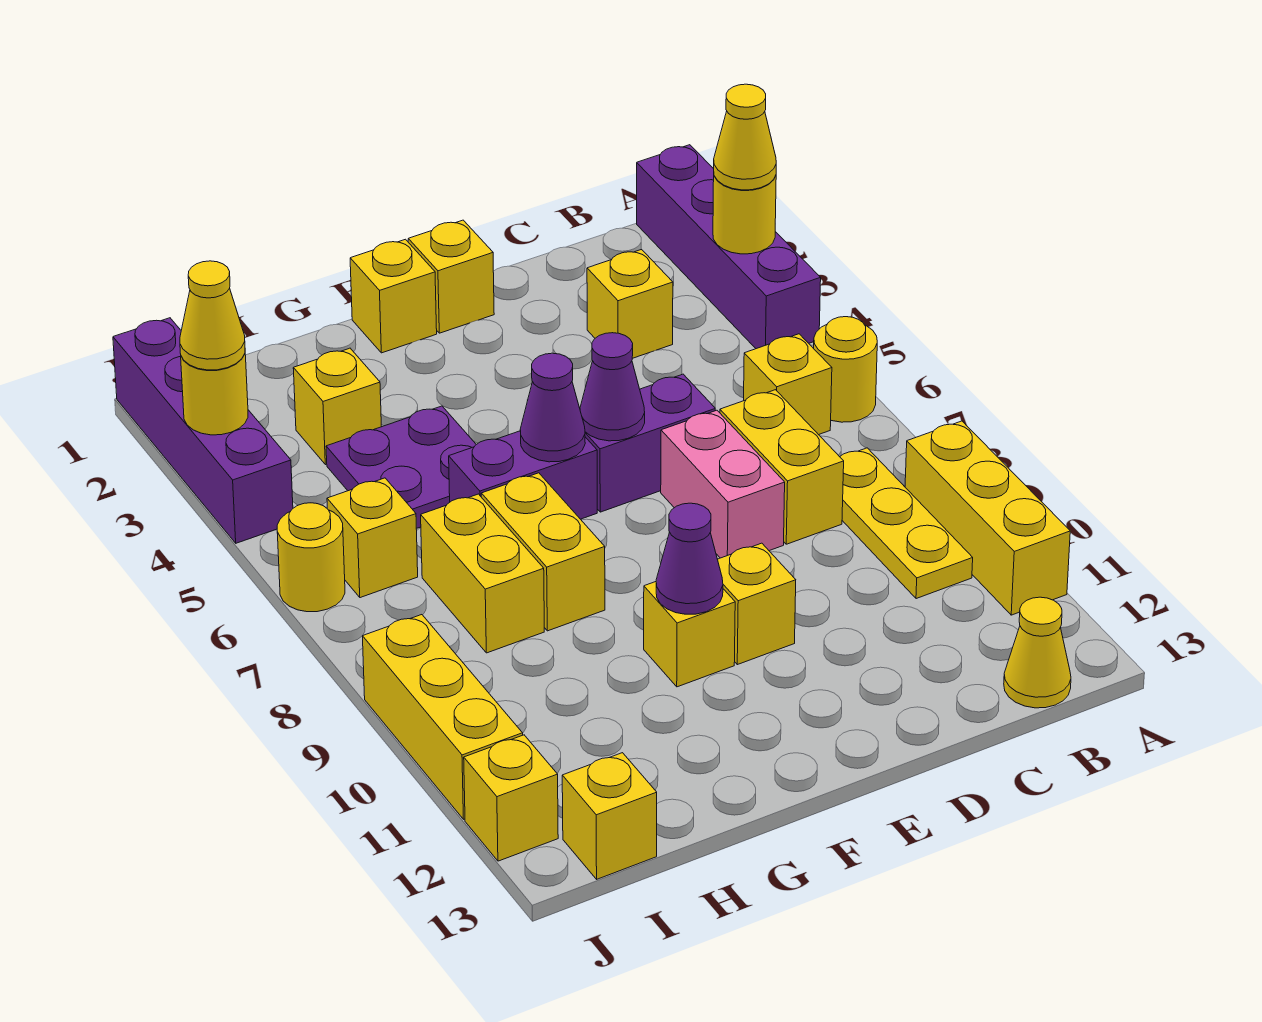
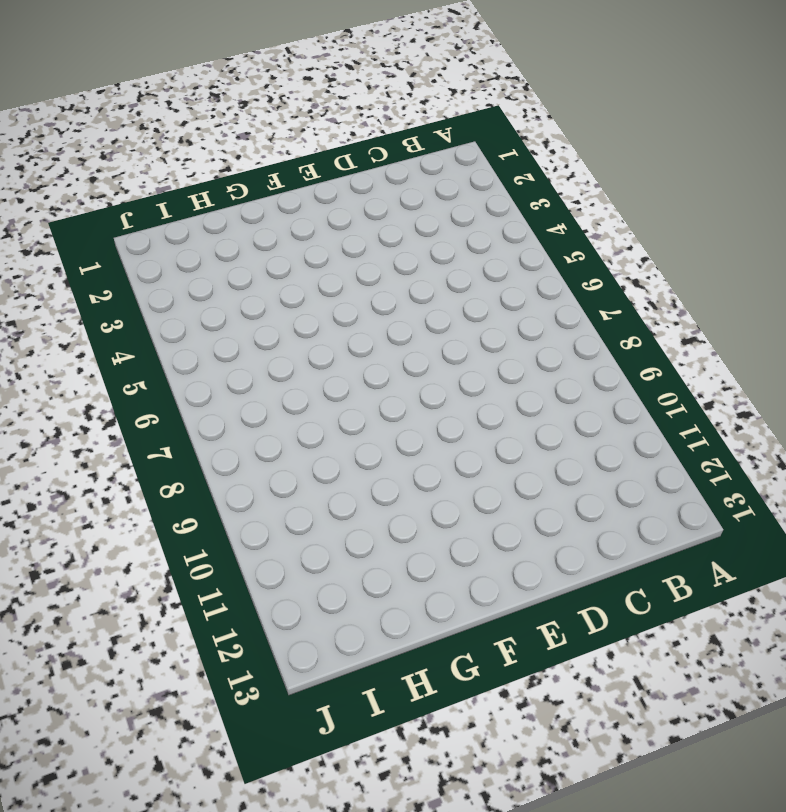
none -> purple 1x4 brick [637,145,821,349]
none -> yellow 1x1 round brick [814,317,877,422]
none -> yellow 1x3 brick [905,421,1070,615]
none -> yellow 1x1 brick [744,334,832,435]

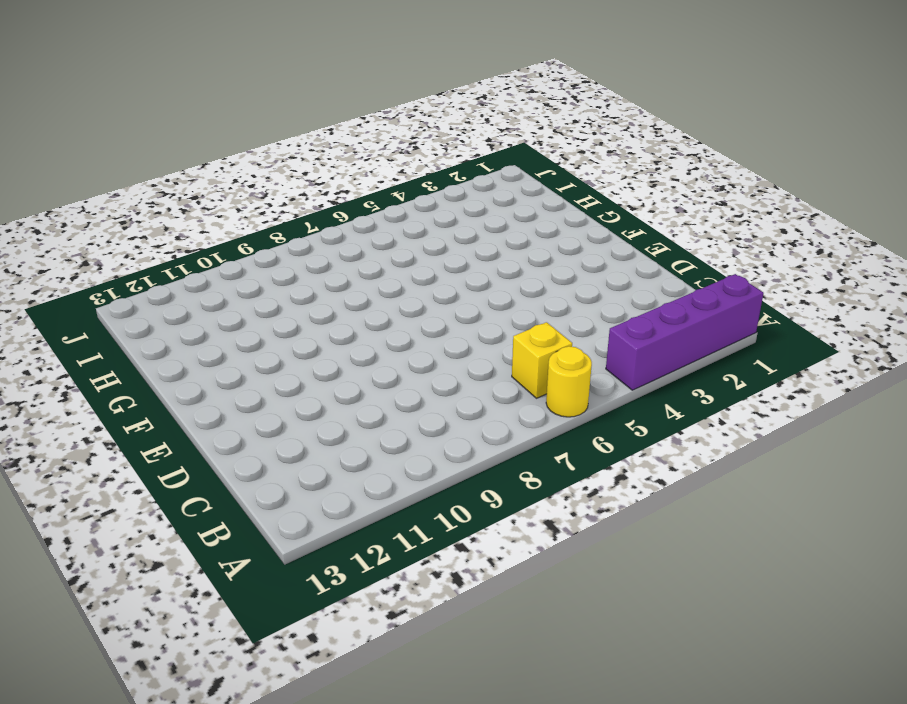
none -> yellow 1x3 brick [905,421,1070,615]
none -> yellow 1x3 plate [840,448,973,599]
none -> yellow 1x1 cone [1004,597,1071,708]
none -> yellow 1x1 brick [587,249,673,358]

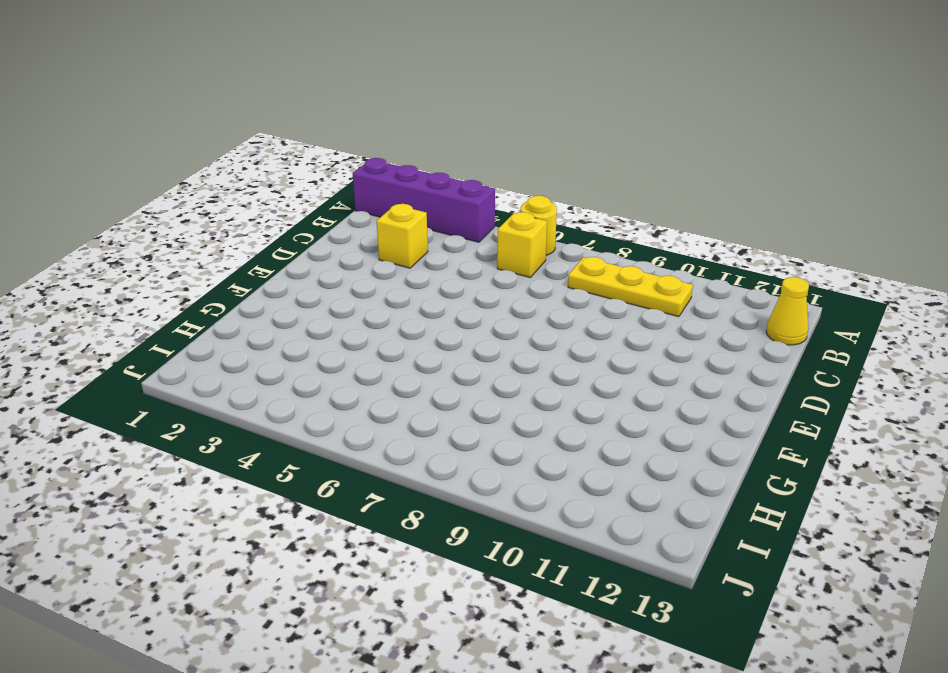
none -> yellow 1x3 brick [905,421,1070,615]
none -> yellow 1x2 brick [720,390,844,544]
none -> purple 1x2 brick [585,374,715,512]
none -> pink 1x2 brick [661,410,785,558]

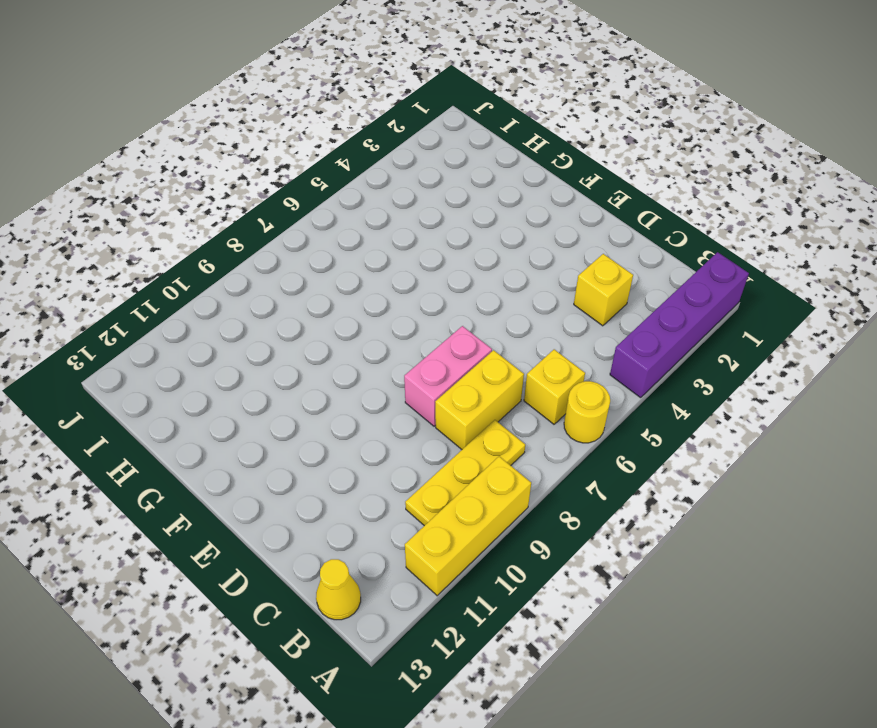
none -> purple 1x2 brick [585,374,715,512]
none -> yellow 1x1 brick [408,220,494,333]
none -> yellow 1x1 brick [717,543,796,665]
none -> yellow 1x1 brick [350,239,437,353]

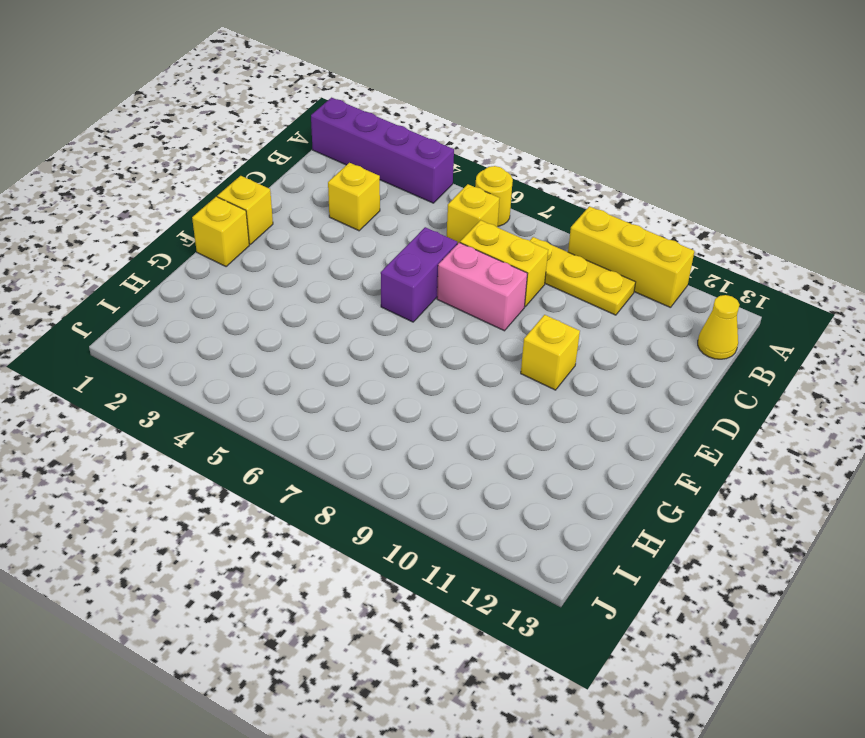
none -> purple 1x2 brick [449,431,597,519]
none -> yellow 1x1 brick [644,582,735,687]
none -> purple 2x2 plate [326,406,476,529]
none -> yellow 1x2 brick [481,473,605,631]

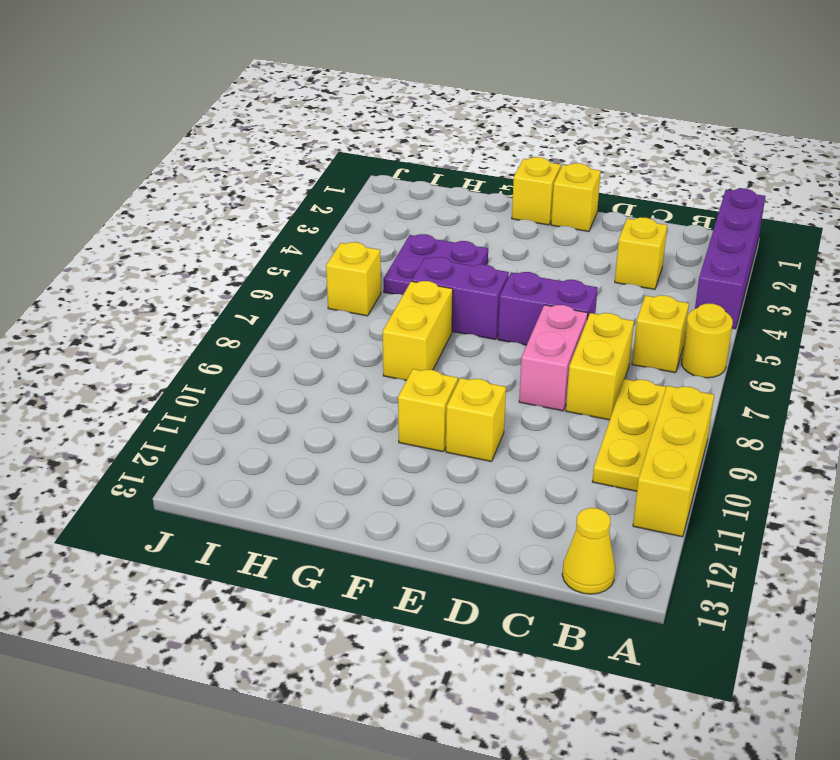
none -> yellow 1x1 brick [293,348,381,465]
none -> yellow 1x2 brick [421,494,544,653]
none -> yellow 1x1 brick [562,753,657,879]
none -> purple 1x4 brick [113,318,293,543]

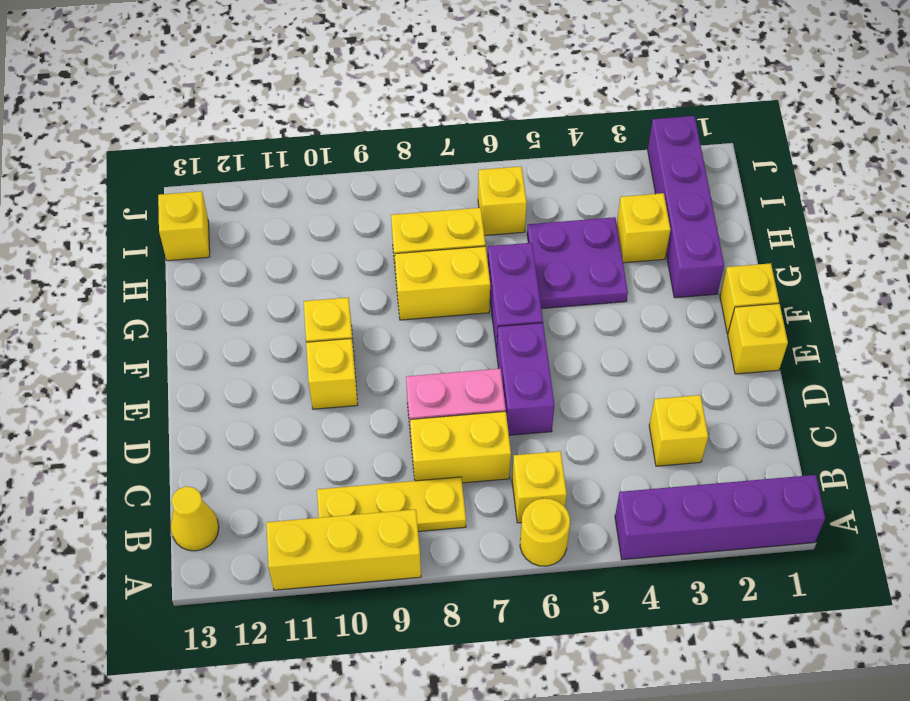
purple 1x4 brick [648,116,724,298] -> purple 1x4 brick turned to [113,318,293,543]
none -> yellow 1x1 round brick [277,503,345,612]
none -> yellow 1x3 brick [363,615,523,819]
none -> yellow 1x1 brick [464,735,558,861]
none -> yellow 1x1 round brick [713,176,776,254]

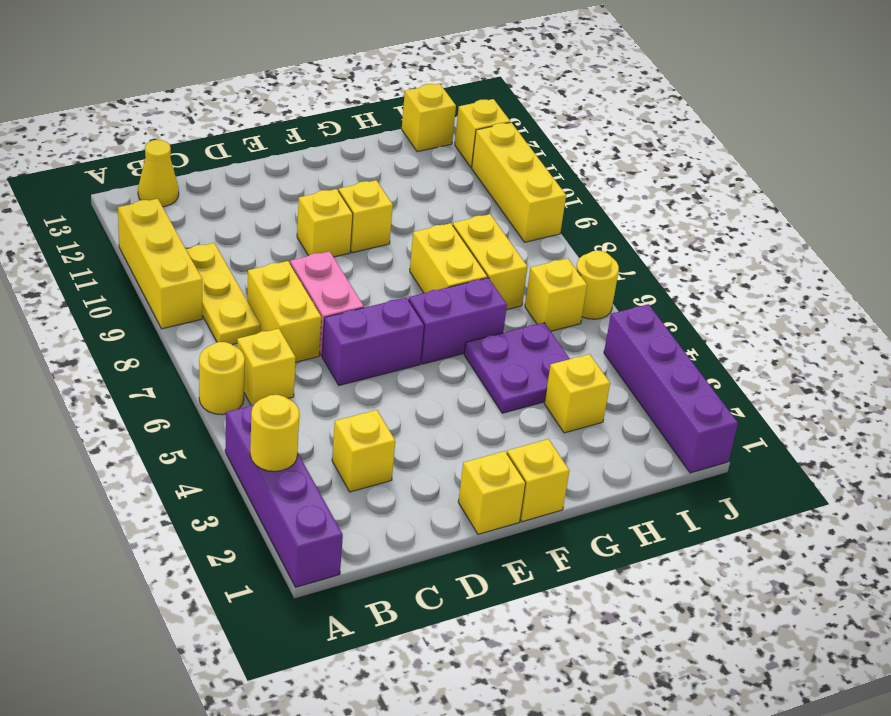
none -> purple 1x1 cone [580,333,645,441]
none -> purple 1x1 cone [520,353,585,462]
none -> purple 1x1 cone [656,503,723,614]
none -> yellow 1x1 round brick [181,354,248,435]

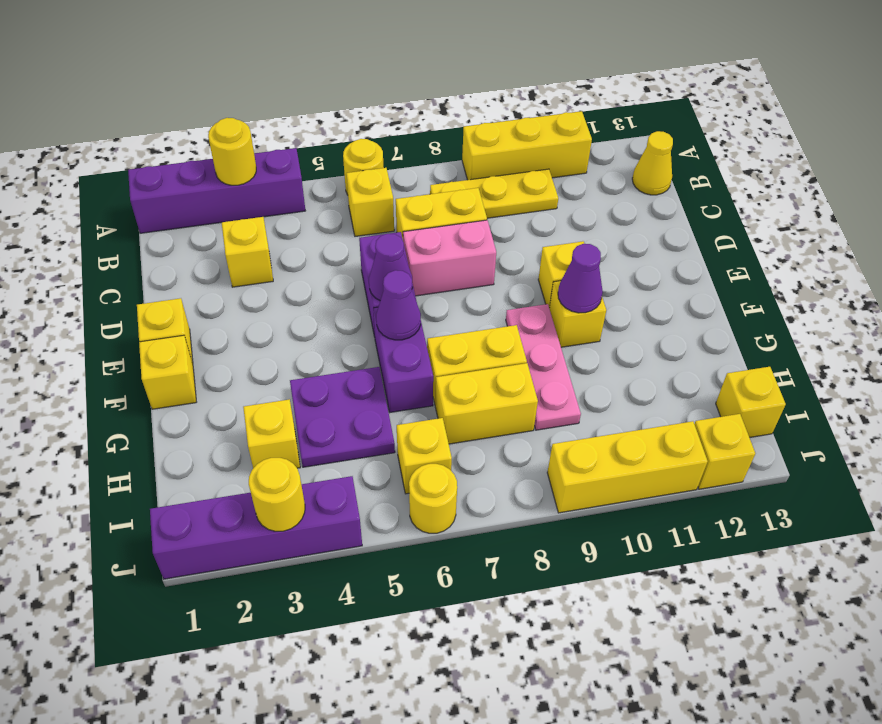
pink 1x3 plate [506,304,581,430] -> none
none -> yellow 1x1 cone [714,84,776,190]
none -> yellow 1x1 cone [180,261,245,370]

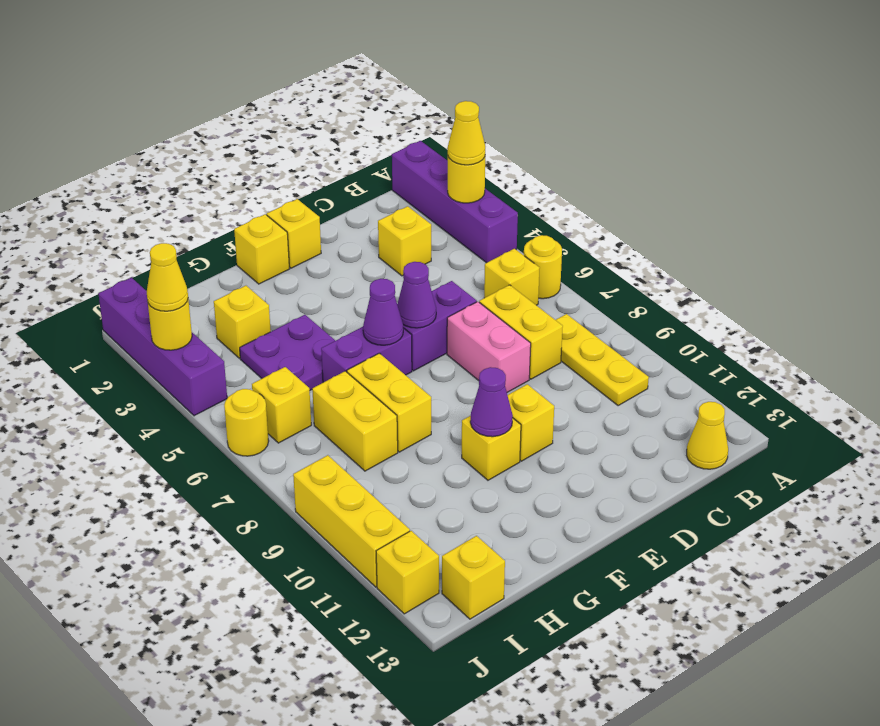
none -> yellow 1x3 brick [905,421,1070,615]

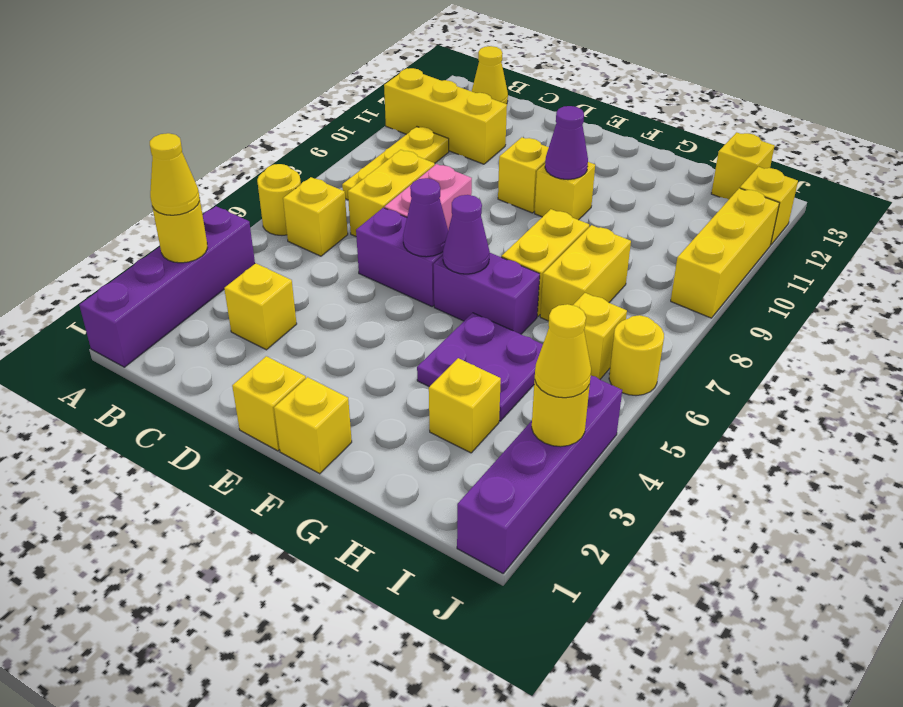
yellow 1x3 brick [384,68,507,164] -> yellow 1x3 brick turned to [905,421,1070,615]

